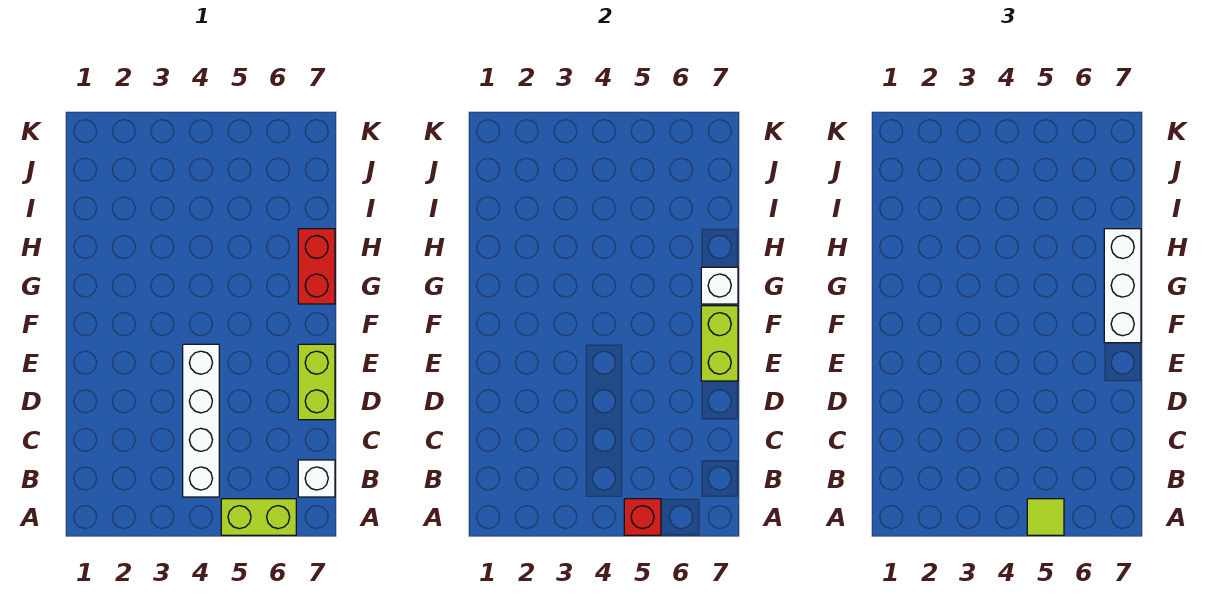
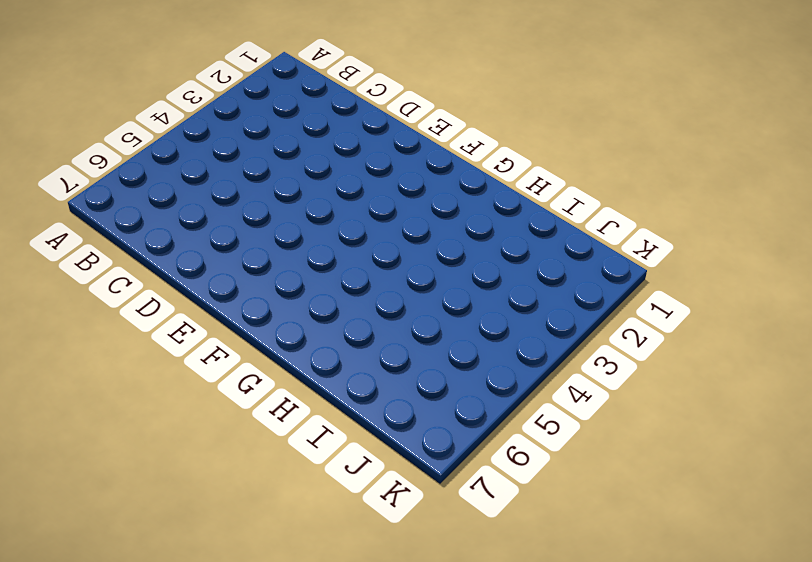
none -> lime 1x2 brick [221,499,296,535]
none -> white 1x4 brick [183,344,219,497]

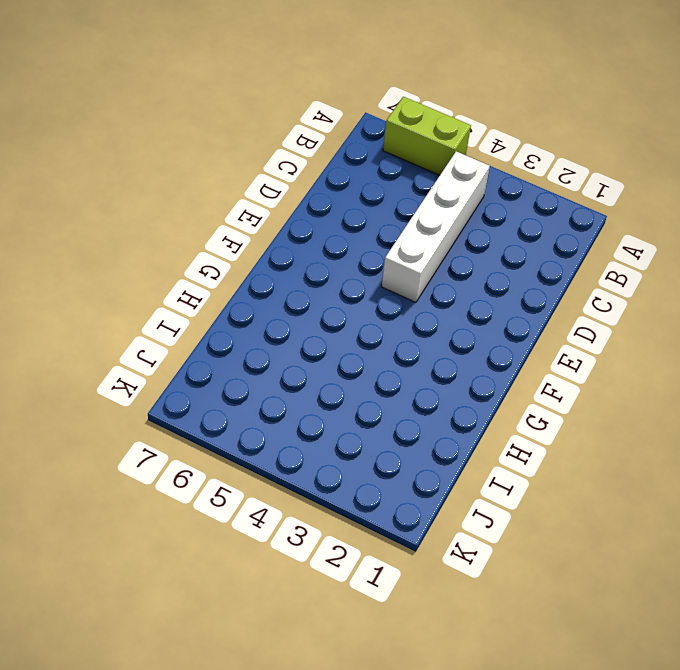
none -> white 1x1 brick [298,460,335,497]
none -> lime 1x2 brick [298,344,335,420]

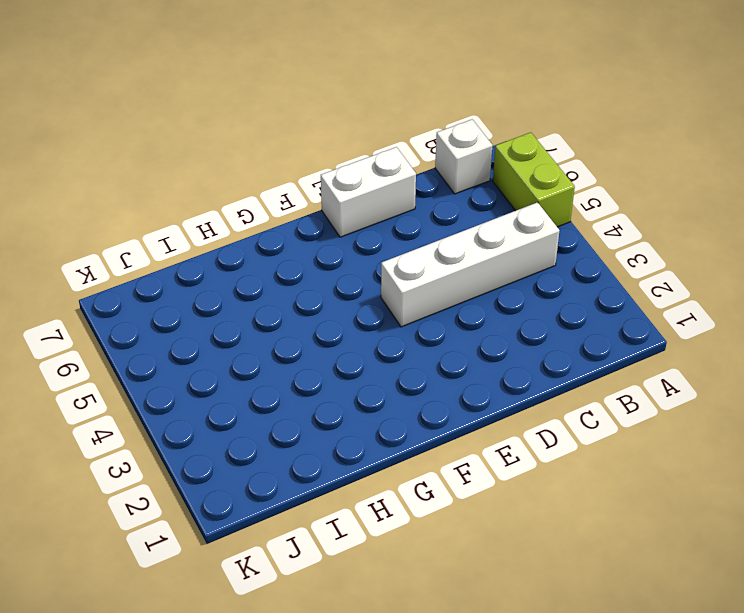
white 1x2 brick [321,147,416,237] -> lime 1x2 brick [298,344,335,420]
none -> red 1x2 brick [298,229,335,304]
none -> red 1x1 brick [624,499,661,535]

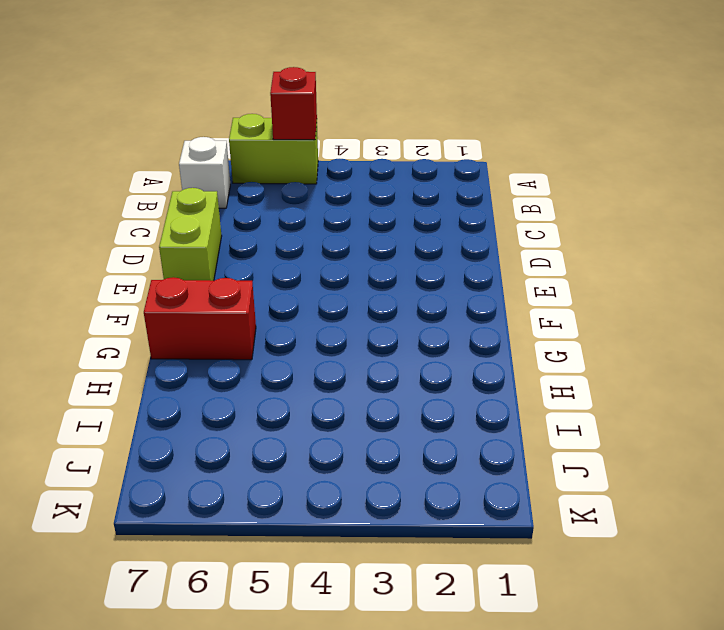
red 1x2 brick [144,277,256,360] -> red 1x2 brick turned to [298,229,335,304]
none -> white 1x4 brick [183,344,219,497]
none -> lime 1x2 brick [701,306,738,381]

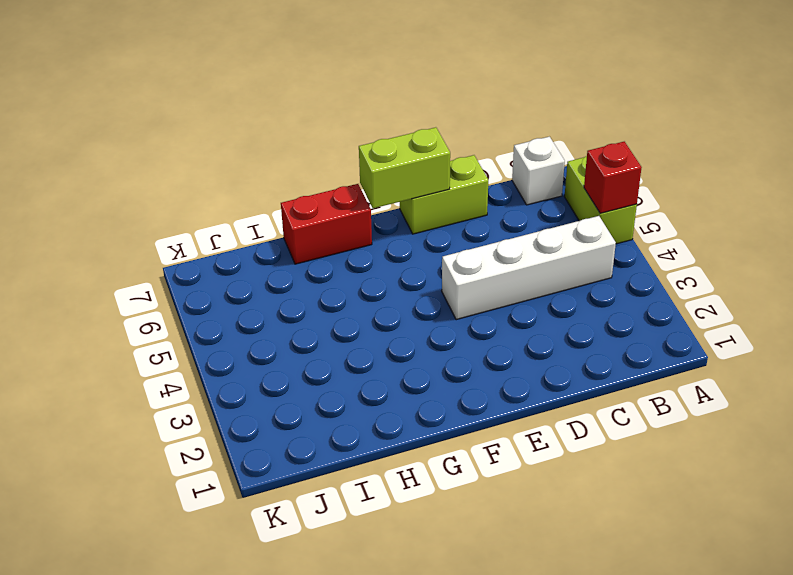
none -> white 1x1 brick [701,267,738,304]
none -> lime 1x1 tile [1027,499,1064,535]

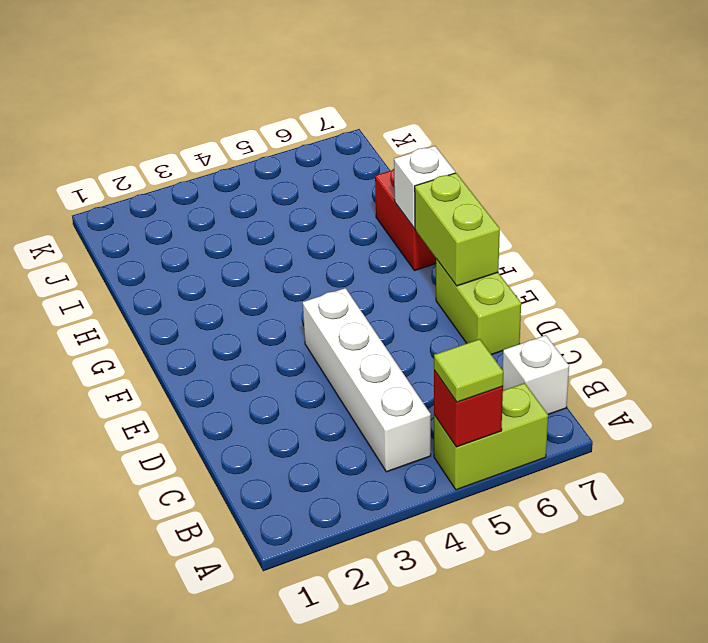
none -> white 1x3 brick [1104,229,1141,343]

